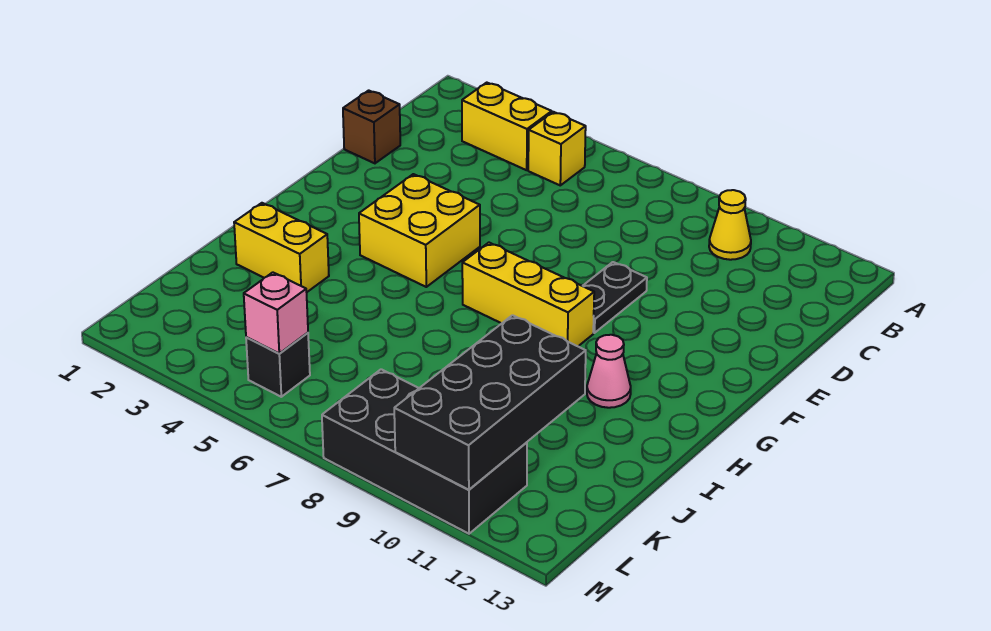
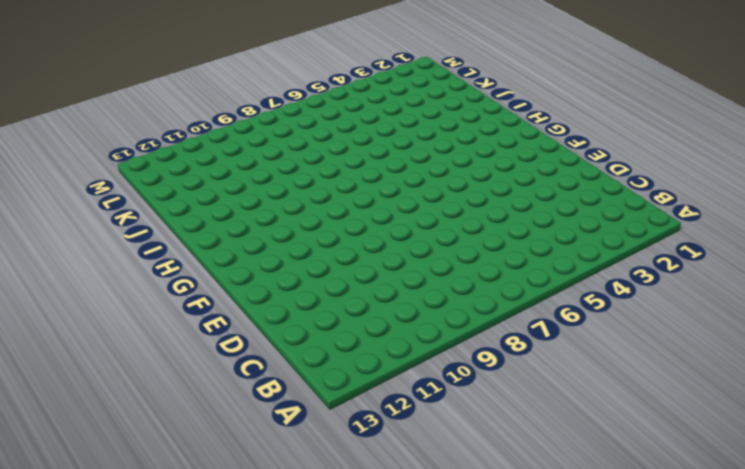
none -> yellow 1x2 brick [462,83,552,170]
none -> yellow 1x1 brick [528,112,586,185]
none -> yellow 1x1 cone [709,190,751,260]

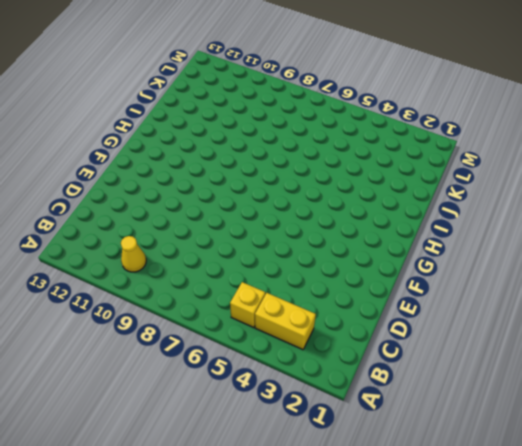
none -> brown 1x1 brick [343,90,400,163]
none -> black 1x2 plate [583,262,647,333]
none -> yellow 2x2 brick [359,174,480,287]

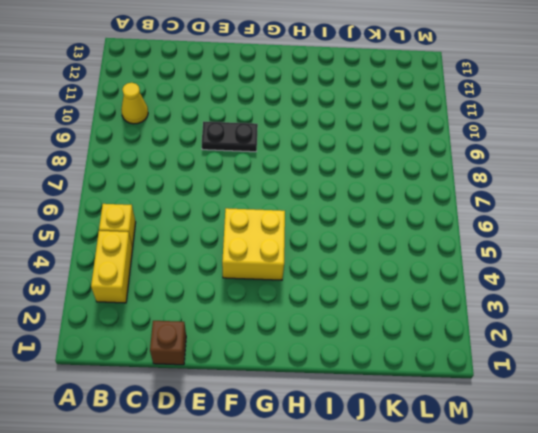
none -> yellow 1x3 brick [462,243,594,346]
none -> pink 1x1 cone [587,335,631,408]
none -> yellow 1x2 brick [234,203,329,292]

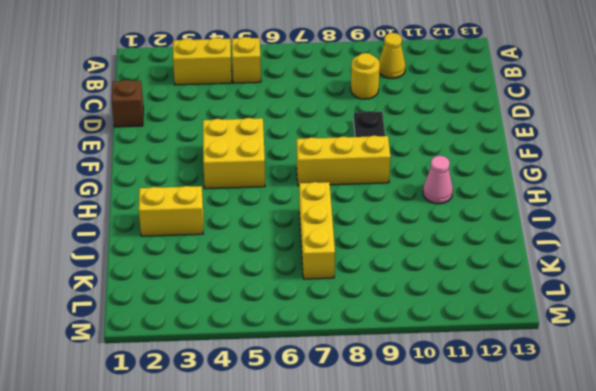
yellow 1x1 round brick [351,53,380,99] -> none
yellow 1x3 brick [299,182,335,279] -> none
none -> black 1x1 brick [246,333,310,397]
none -> black 2x4 brick [322,369,527,534]
none -> black 2x4 brick [394,315,586,490]

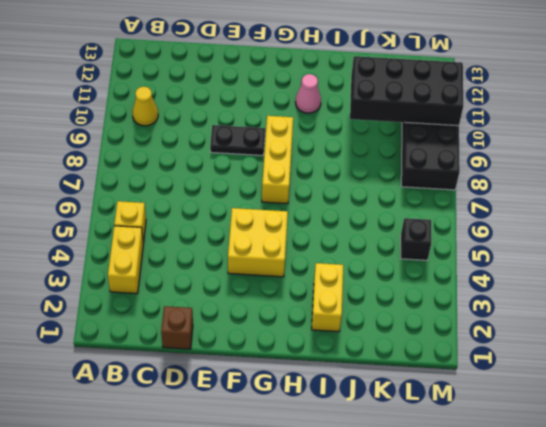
none -> pink 1x1 brick [244,272,308,353]

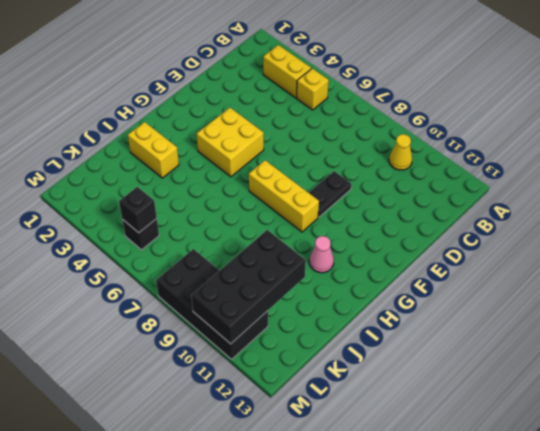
black 1x1 brick [119,187,157,233] -> pink 1x1 brick [244,272,308,353]
none -> brown 1x1 brick [343,90,400,163]

